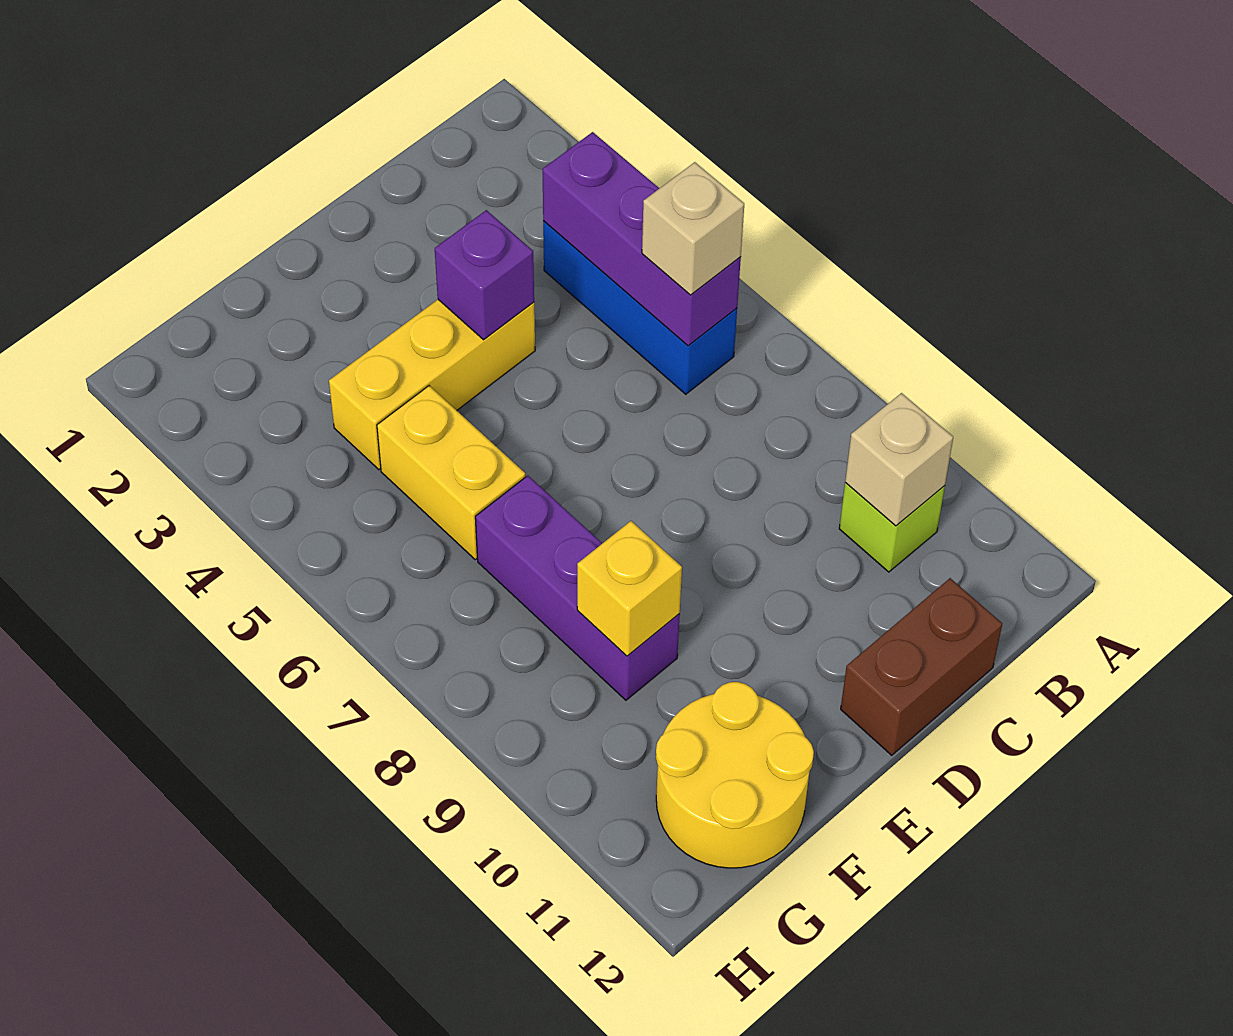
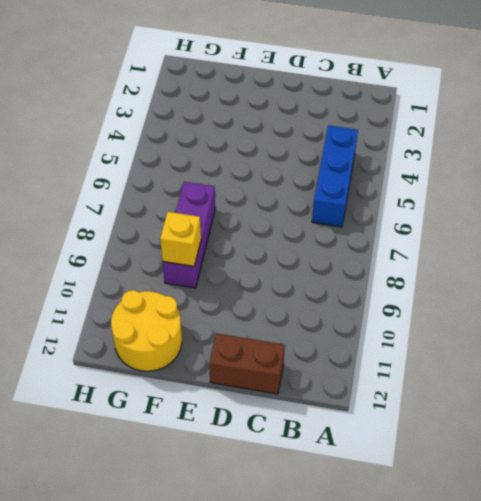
none -> lime 1x1 brick [839,483,945,572]
none -> yellow 1x3 brick [329,300,535,470]
none -> yellow 1x2 brick [377,386,525,559]

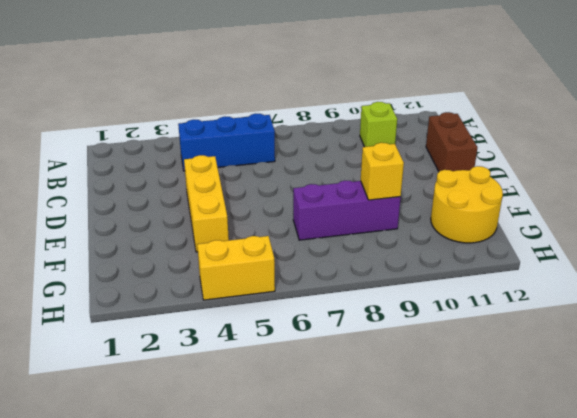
yellow 1x2 brick [197,236,275,300] -> yellow 1x2 brick moved to [377,386,525,559]
none -> purple 1x3 brick [542,132,741,346]
none -> tan 1x1 brick [845,393,953,526]
none -> purple 1x1 brick [435,210,534,340]

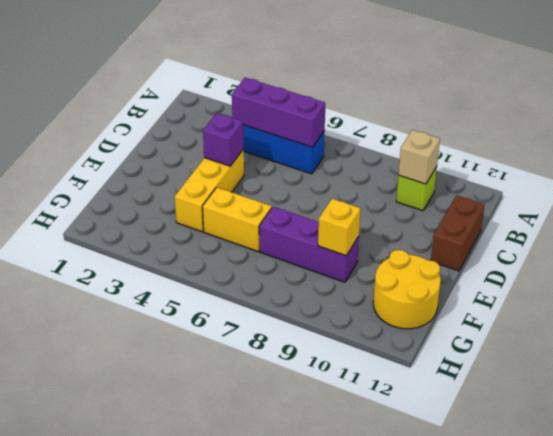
none -> tan 1x1 brick [642,162,744,295]

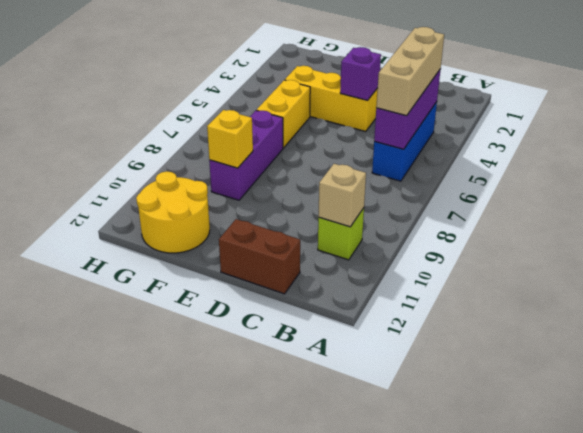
tan 1x3 brick [376,27,444,116] -> tan 1x1 brick [642,162,744,295]

